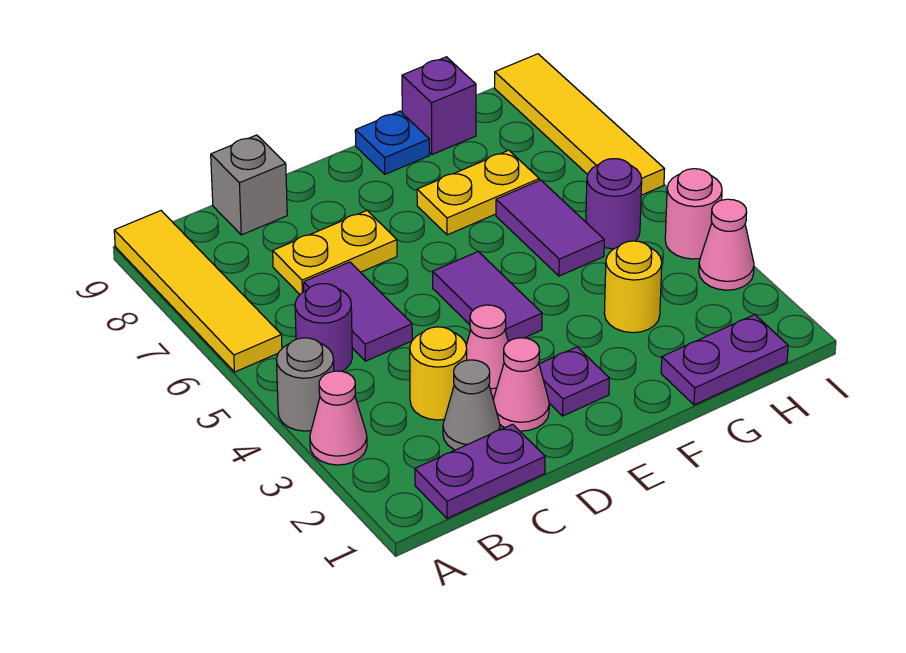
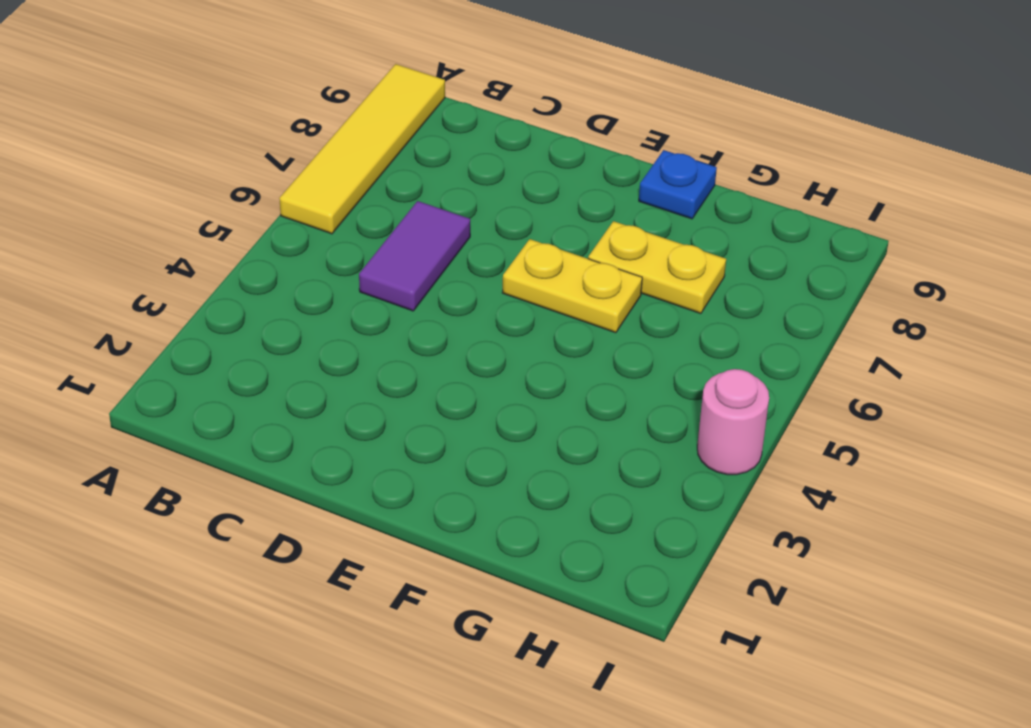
yellow 1x2 plate [502,239,642,333] -> yellow 1x2 plate moved to [273,211,397,294]
none -> pink 1x1 cone [310,371,367,465]
none -> grey 1x1 round brick [276,338,334,431]
none -> purple 1x2 plate [415,424,545,518]

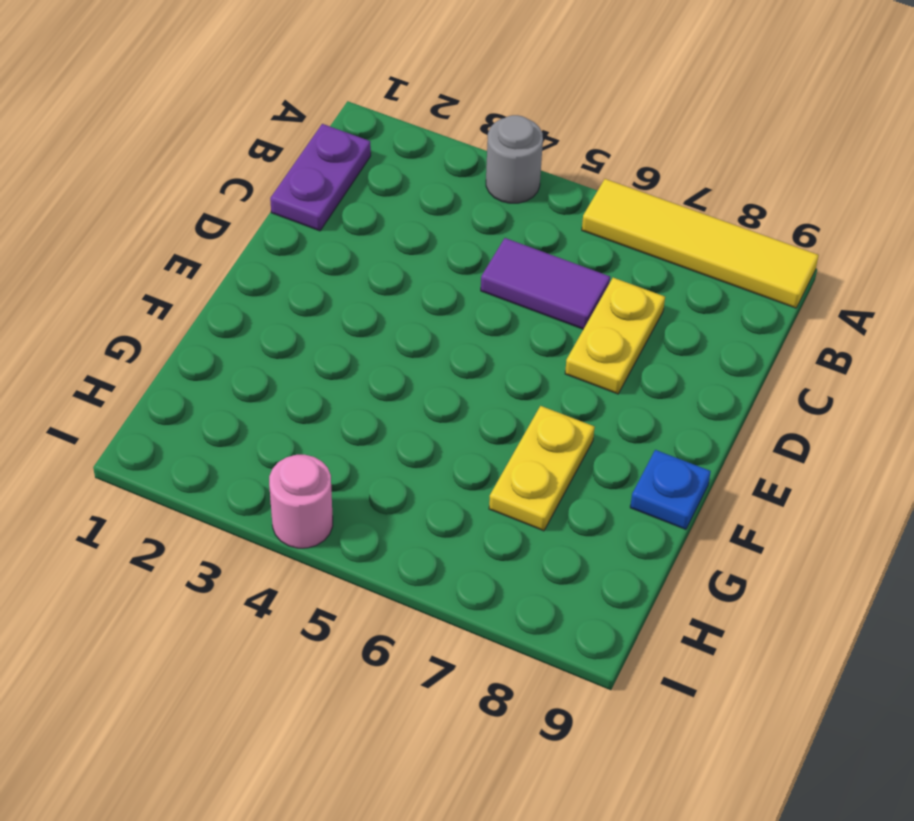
none -> pink 1x1 cone [310,371,367,465]
none -> purple 1x1 round brick [295,284,352,371]
none -> grey 1x1 cone [443,360,500,450]

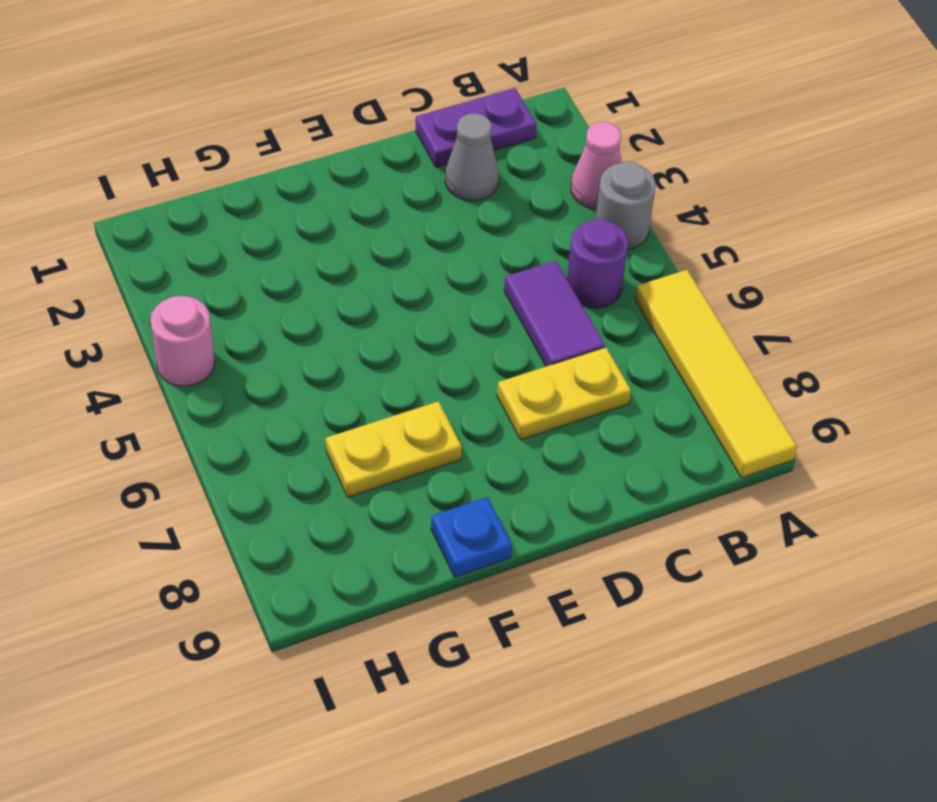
none -> yellow 1x1 round brick [410,327,467,420]
none -> grey 1x1 brick [211,135,287,235]
none -> pink 1x1 cone [493,338,549,431]

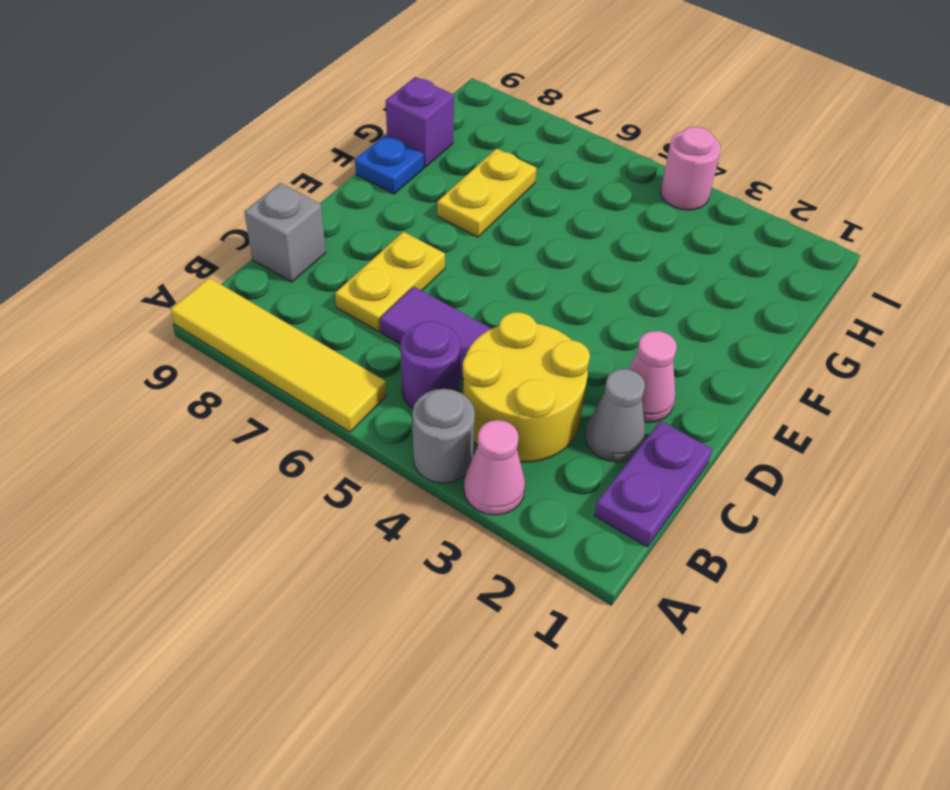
yellow 2x2 round brick [463,312,590,462] -> yellow 1x1 round brick [410,327,467,420]
none -> pink 1x1 cone [466,305,508,397]
none -> purple 1x1 plate [539,347,609,416]
none -> purple 1x2 tile [433,252,542,342]

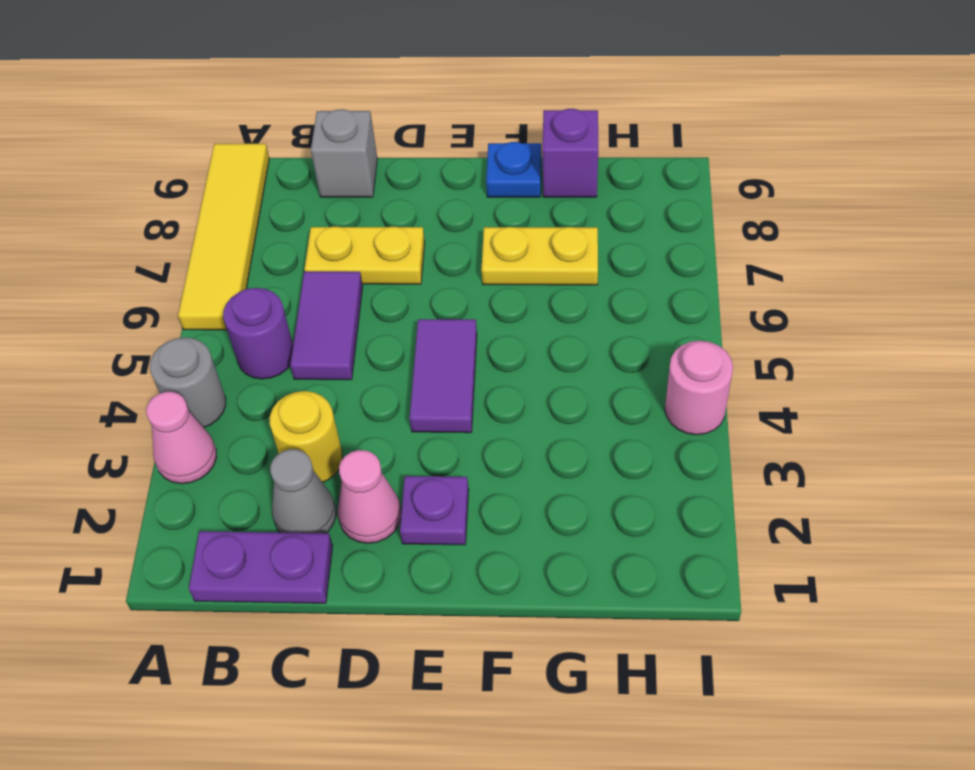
none -> pink 1x1 cone [466,305,508,397]
none -> purple 1x2 plate [661,315,788,405]
none -> yellow 1x1 round brick [604,241,662,333]

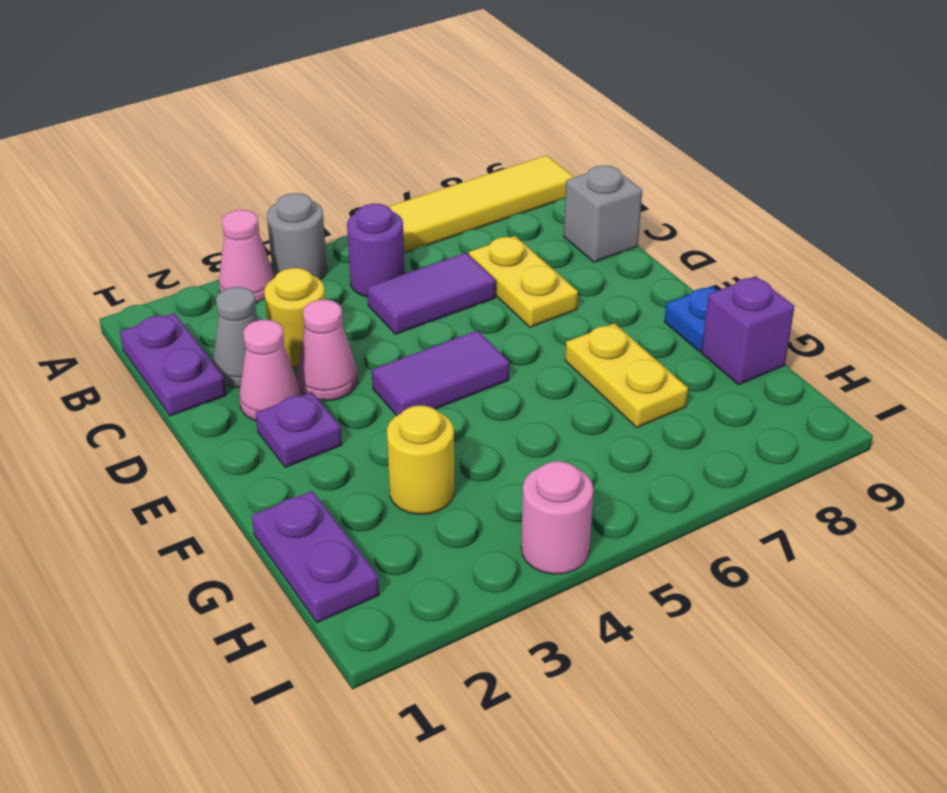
none -> purple 1x2 tile [496,180,604,276]
none -> purple 1x1 round brick [586,159,642,249]
none -> pink 1x1 cone [699,199,754,290]

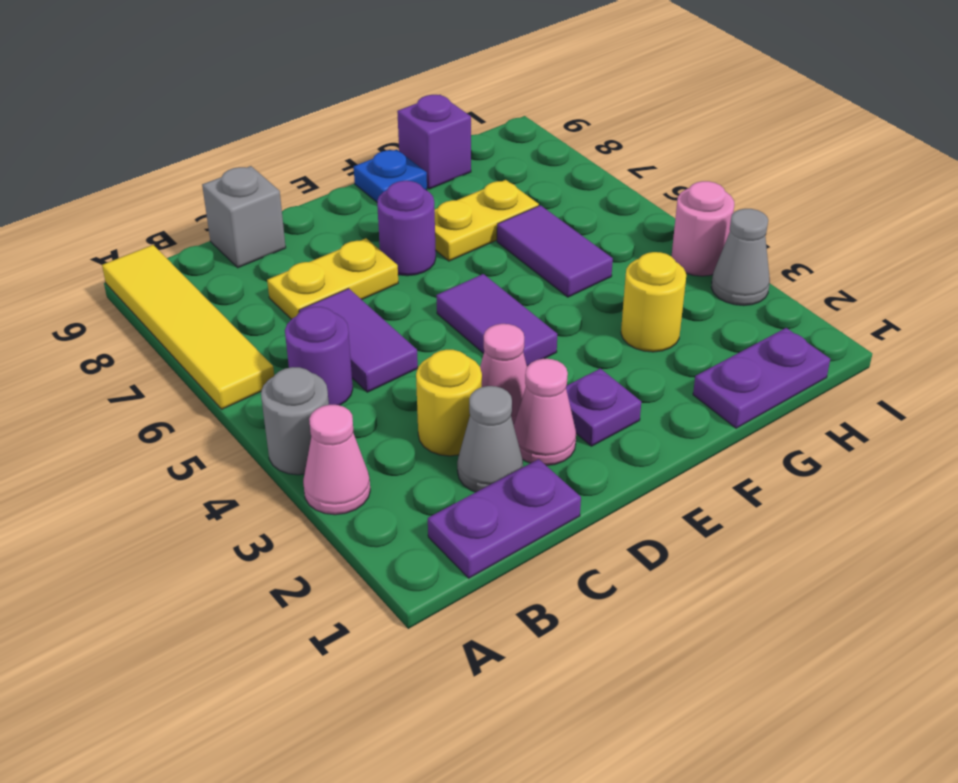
purple 1x1 round brick [377,181,436,276] -> purple 1x1 round brick moved to [586,159,642,249]
grey 1x1 cone [711,209,770,306] -> pink 1x1 cone [699,199,754,290]
none -> yellow 1x4 tile [495,54,665,195]

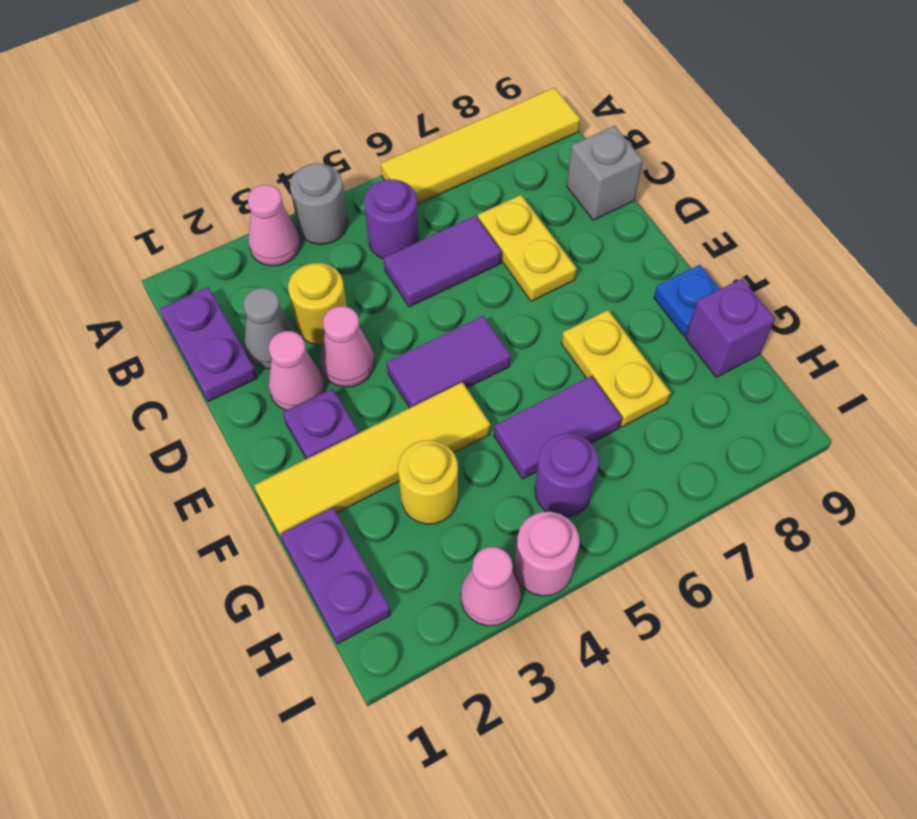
yellow 1x4 tile [254,382,490,539] -> yellow 1x4 tile moved to [495,54,665,195]

